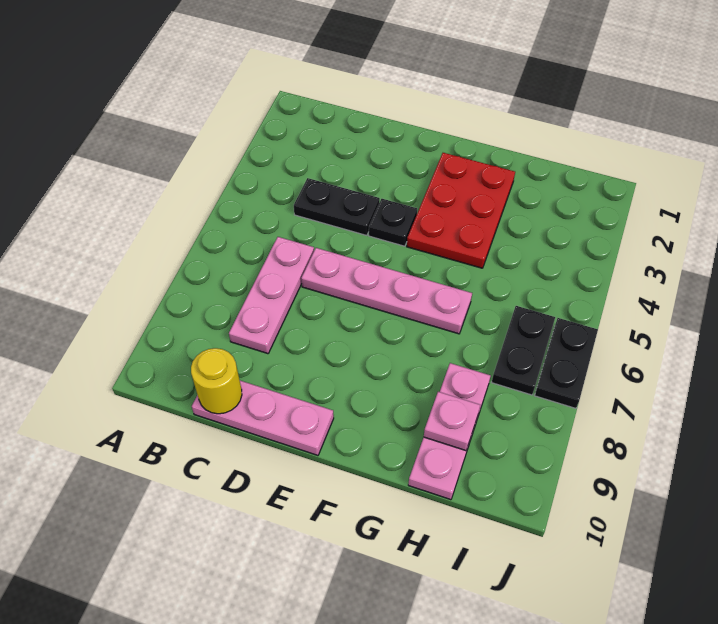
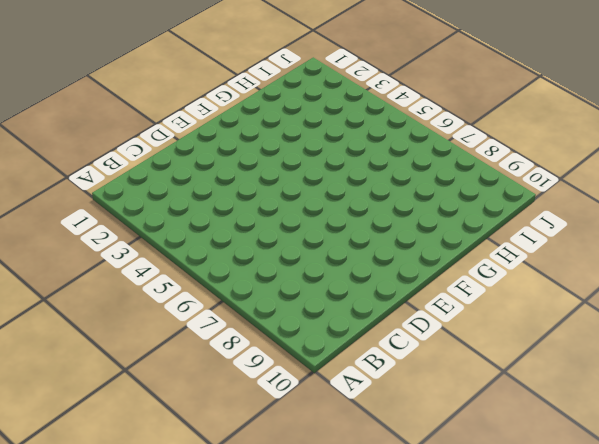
none -> black 1x2 plate [294,178,380,235]
none -> pink 1x3 plate [229,237,314,354]

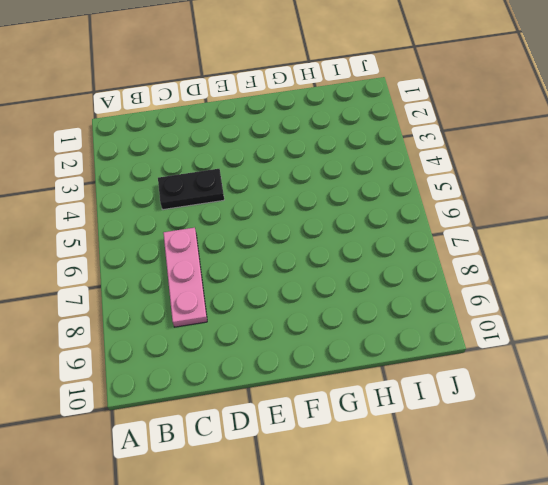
none -> pink 1x3 plate [192,381,334,455]
none -> pink 1x4 plate [301,248,472,334]

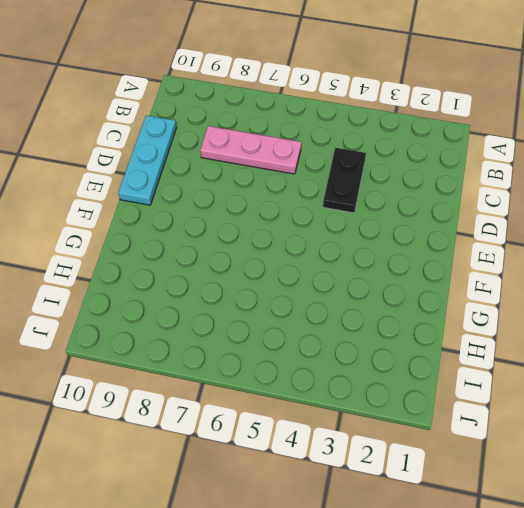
cyan 1x3 plate [118,115,176,205] -> pink 1x3 plate [192,381,334,455]
none -> pink 1x4 plate [301,248,472,334]
none -> black 1x1 plate [369,199,417,246]

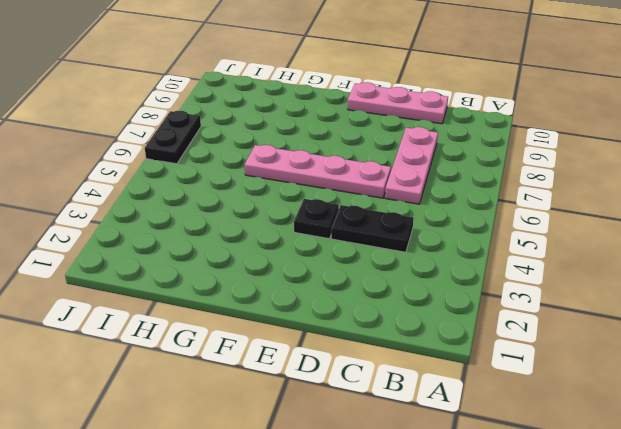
none -> red 2x3 plate [407,153,515,268]
none -> pink 1x3 plate [408,363,490,500]

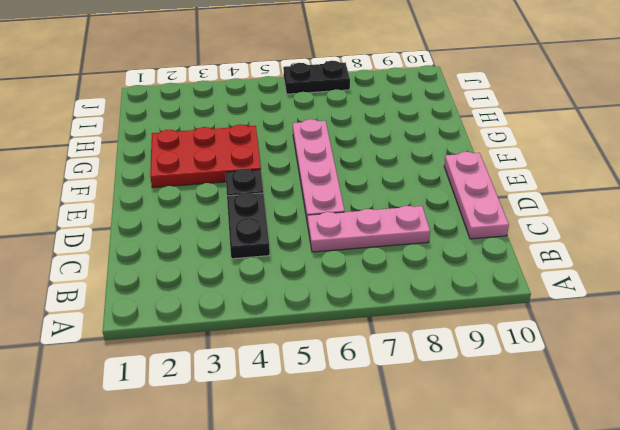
none -> pink 1x3 plate [408,363,490,500]
none -> black 1x2 plate [492,306,555,395]

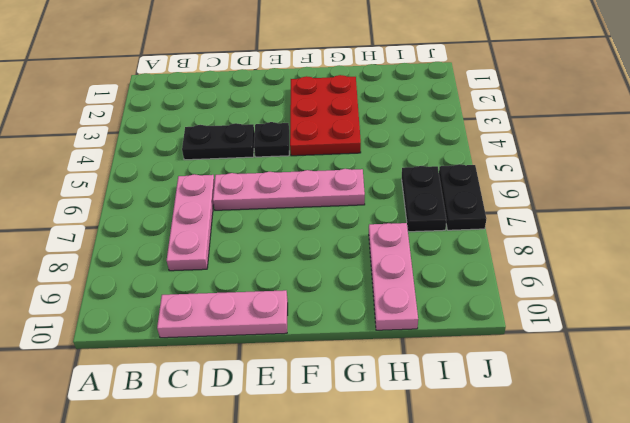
none -> yellow 1x1 round brick [191,348,242,414]
none -> pink 1x1 plate [424,392,480,451]

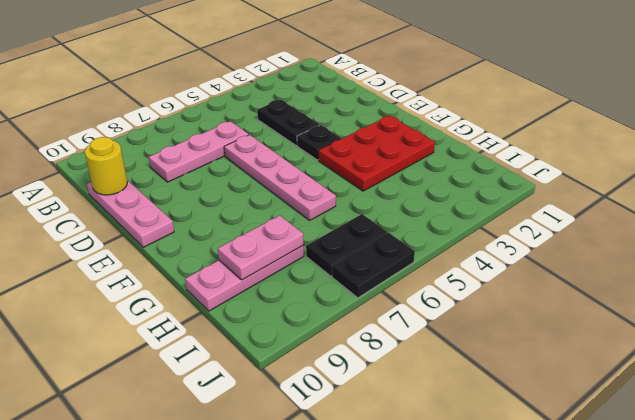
pink 1x2 plate [218,215,303,280] -> pink 1x1 plate [424,392,480,451]

